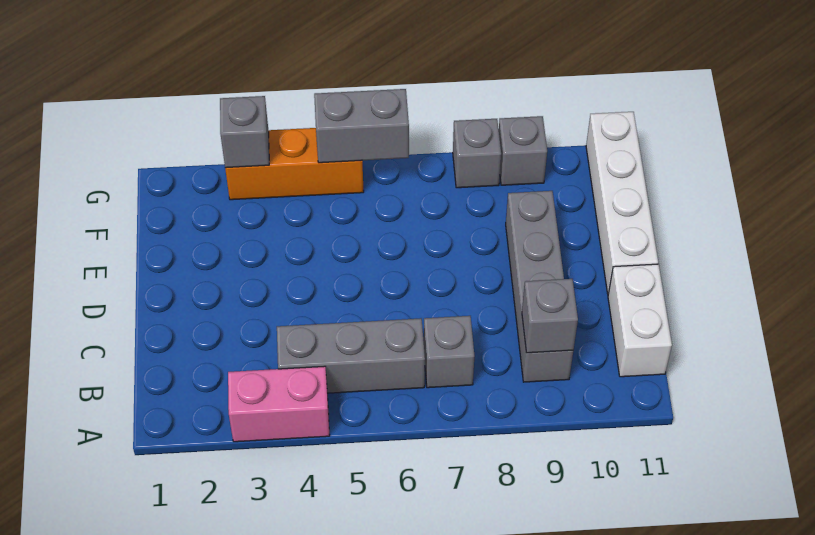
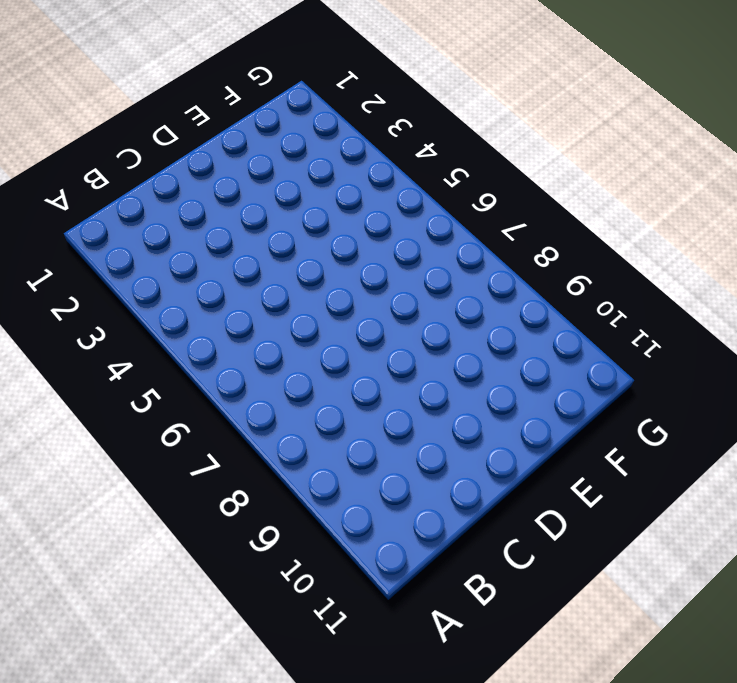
none -> pink 1x2 brick [228,366,330,442]
none -> grey 1x3 brick [277,318,425,393]
none -> grey 1x1 brick [424,316,475,388]

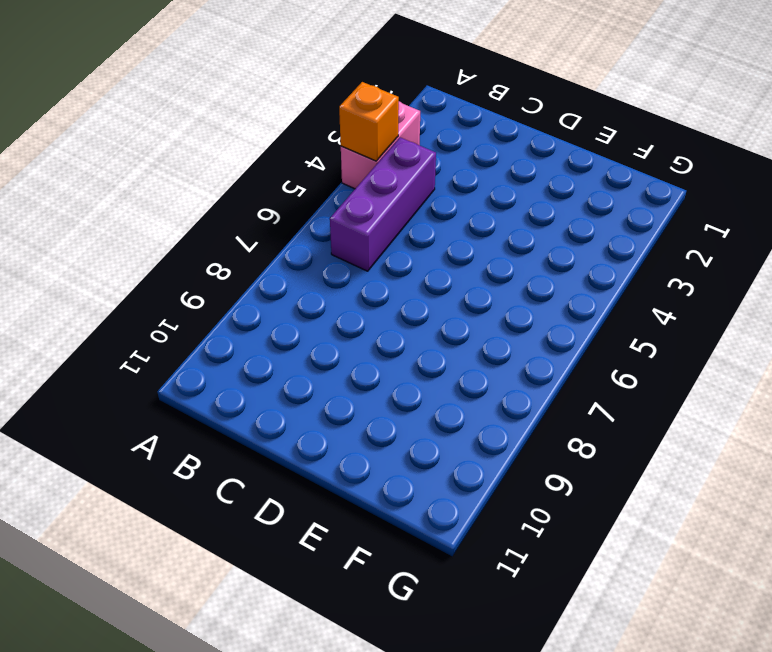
orange 1x1 brick [339,82,399,161] -> none
purple 1x3 brick [330,137,436,271] -> grey 1x3 brick [277,318,425,393]
none -> grey 1x1 brick [424,316,475,388]
none -> grey 1x4 brick [506,191,573,382]
none -> white 1x2 brick [608,264,672,377]

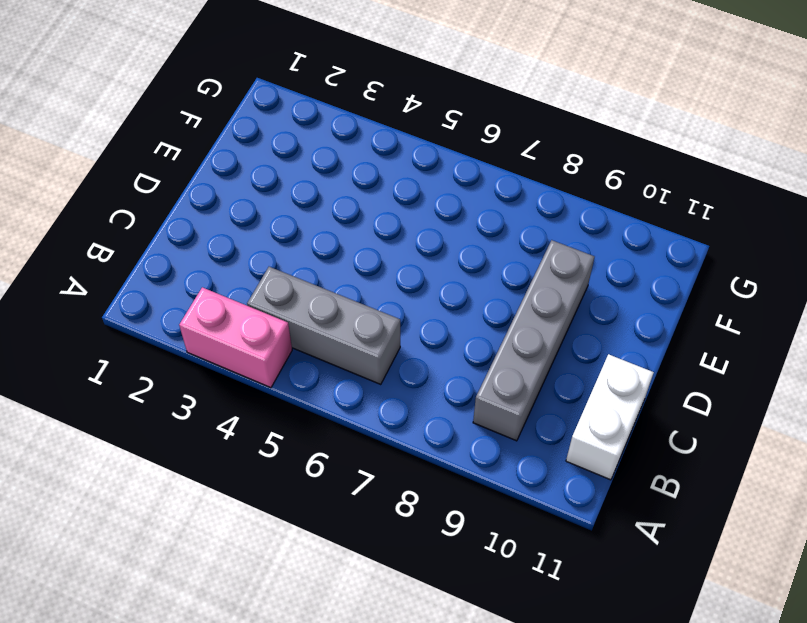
none -> grey 1x1 brick [424,316,475,388]
none -> white 1x4 brick [586,112,658,294]
none -> orange 1x3 brick [225,128,364,200]

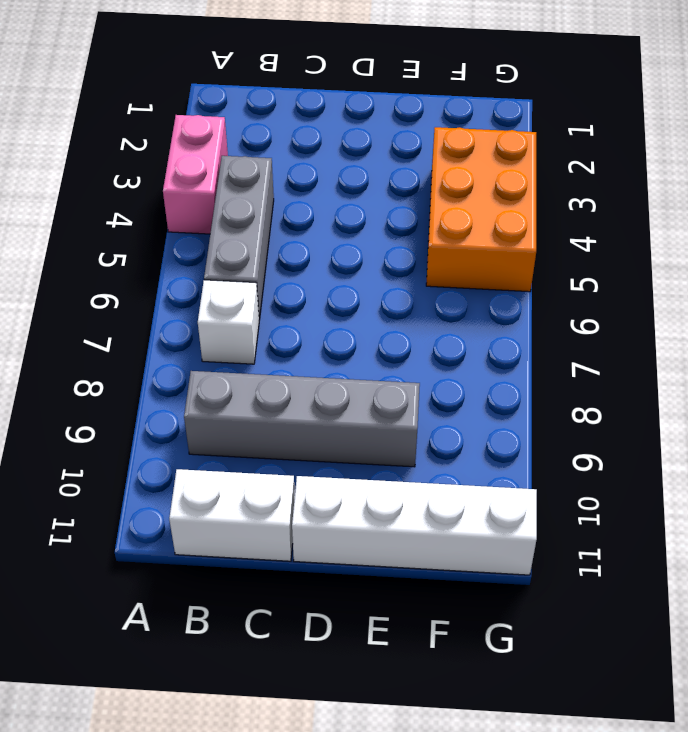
white 1x1 brick [198,280,259,364] -> grey 1x1 brick [424,316,475,388]
orange 2x3 brick [426,127,536,292] -> orange 1x3 brick [225,128,364,200]
none -> grey 1x1 brick [453,119,501,188]
none -> grey 1x1 brick [499,116,547,185]
none -> grey 1x1 brick [522,279,578,353]

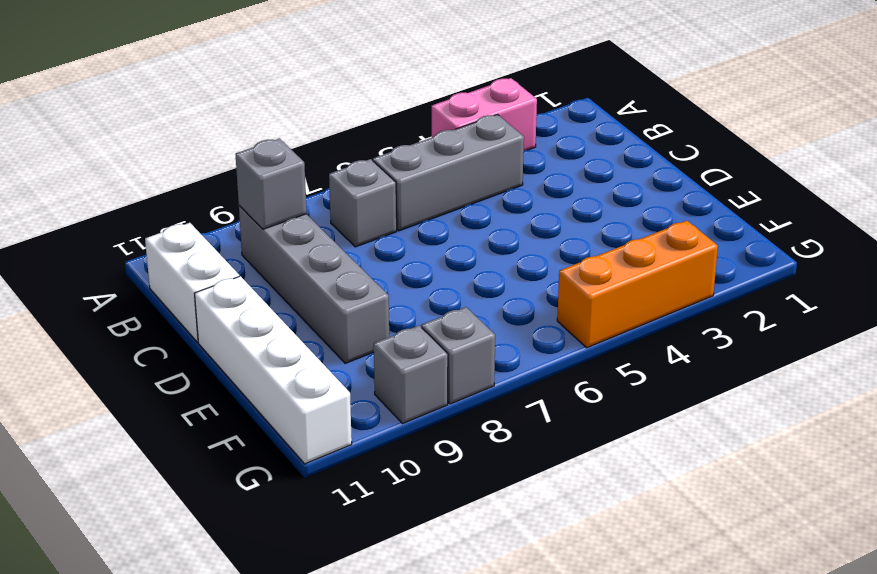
none -> grey 1x1 brick [220,96,269,168]
none -> grey 1x2 brick [314,89,409,163]

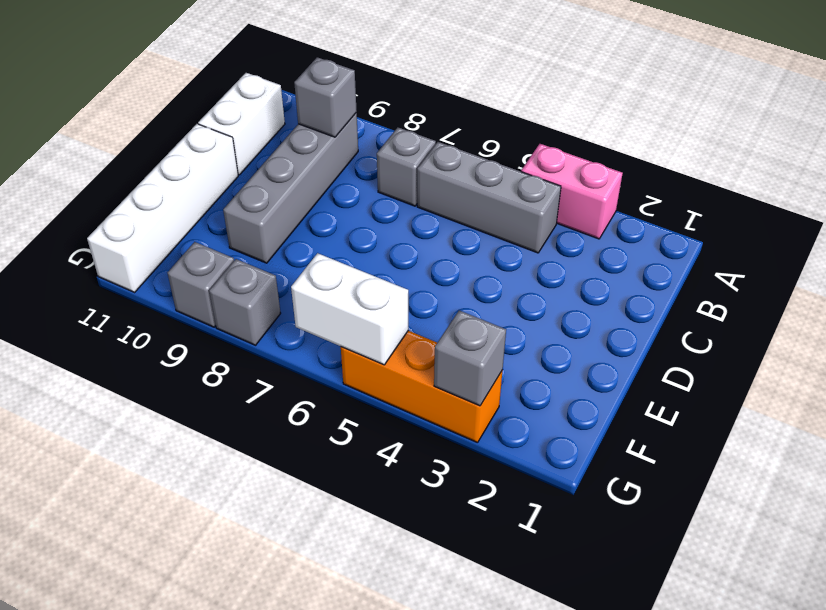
white 1x2 brick [291,253,408,365] -> grey 1x2 brick [314,89,409,163]

